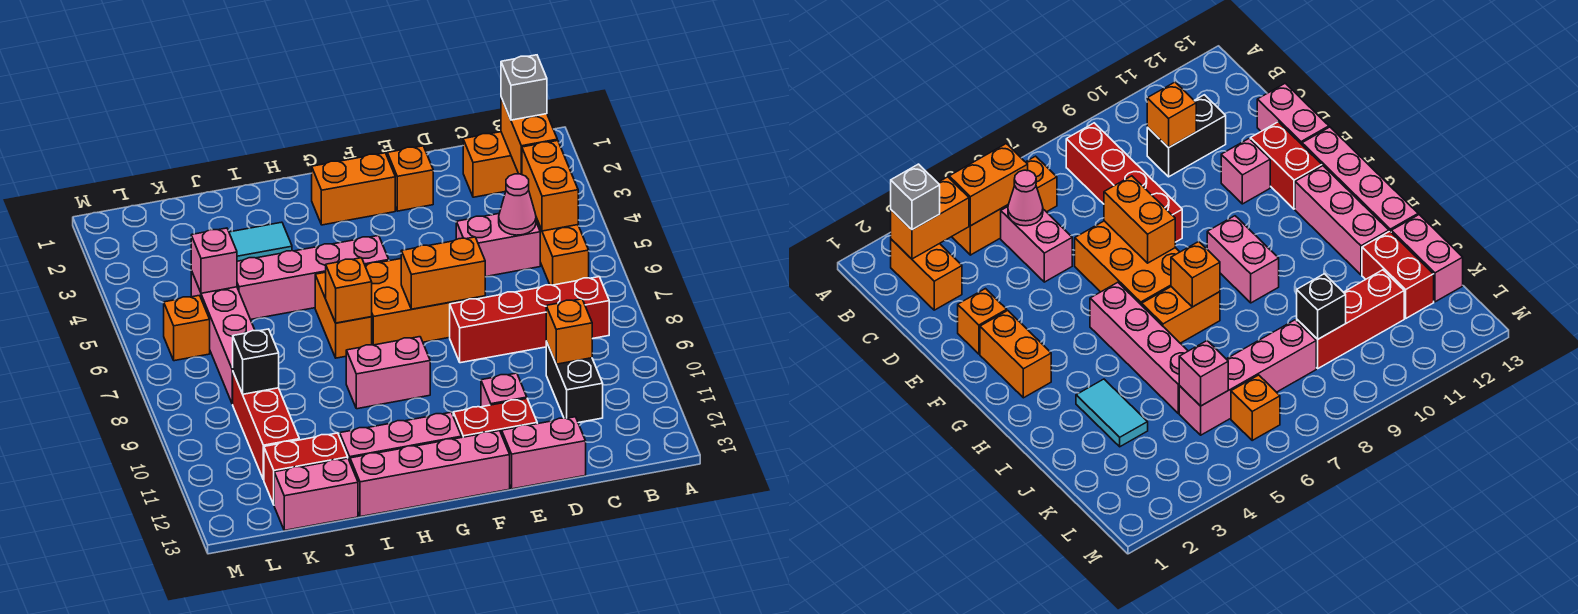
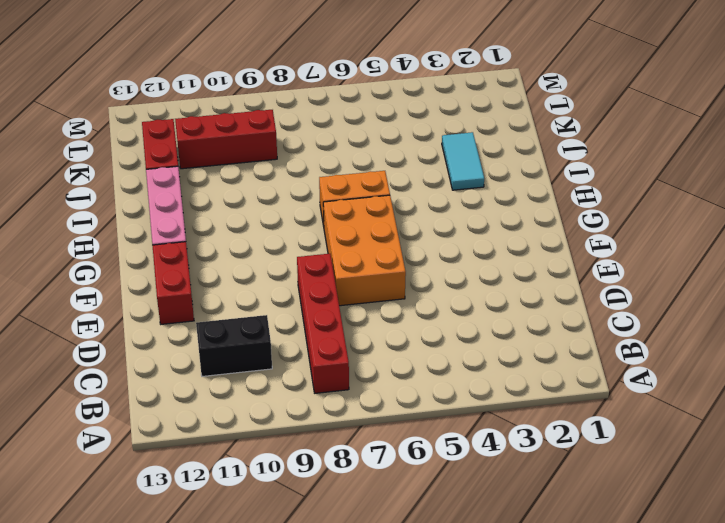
none -> orange 1x2 brick [463,132,518,197]
none -> orange 1x3 brick [536,218,589,285]
none -> pink 1x2 brick [456,214,540,277]
none -> pink 1x2 brick [502,417,586,489]

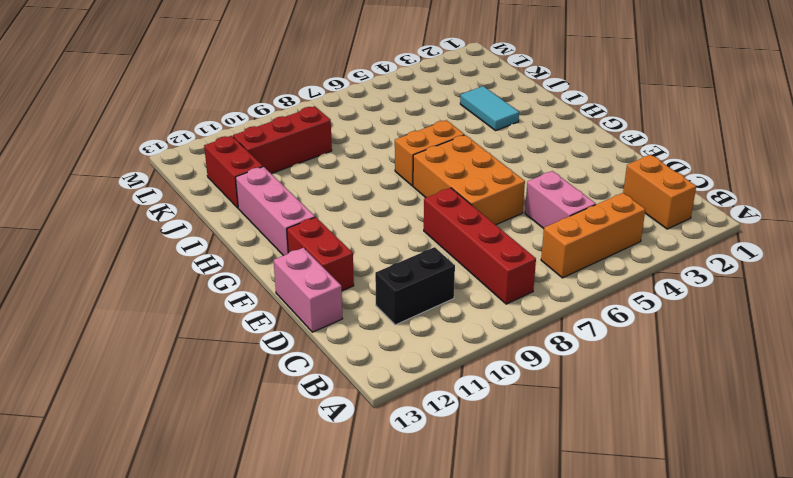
none -> orange 1x1 brick [387,146,433,211]
none -> pink 1x1 brick [481,373,527,407]
none -> orange 1x2 brick [312,153,395,225]
none -> pink 1x4 brick [350,431,510,517]

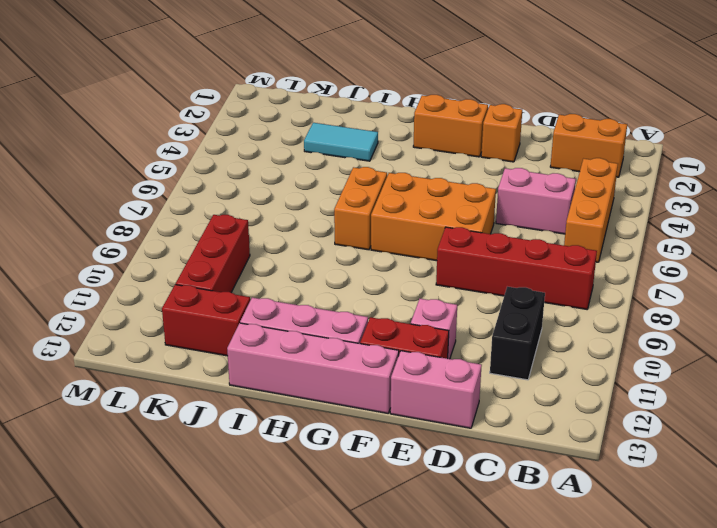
none -> pink 1x4 brick [237,235,389,320]
none -> pink 1x2 brick [346,337,430,409]
none -> pink 1x2 brick [274,458,358,531]
none -> pink 1x4 brick [191,271,255,404]

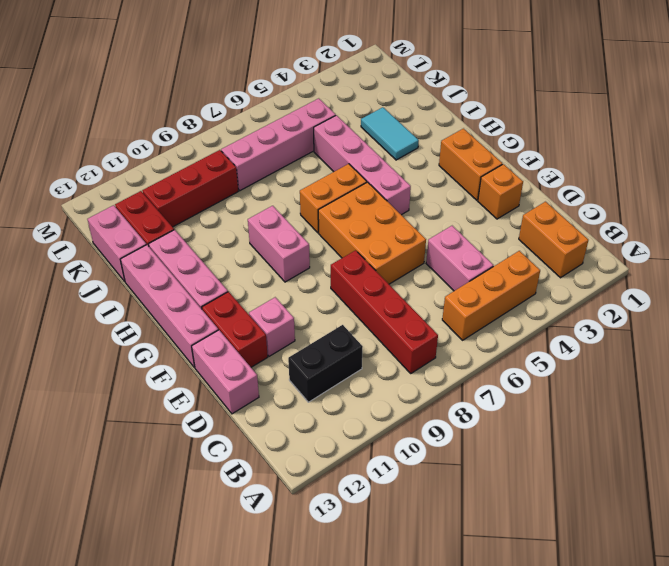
none -> orange 1x1 brick [164,295,210,361]
none -> orange 1x2 brick [501,98,557,175]
none -> orange 1x2 brick [522,140,578,231]
none -> pink 1x1 cone [499,174,536,235]

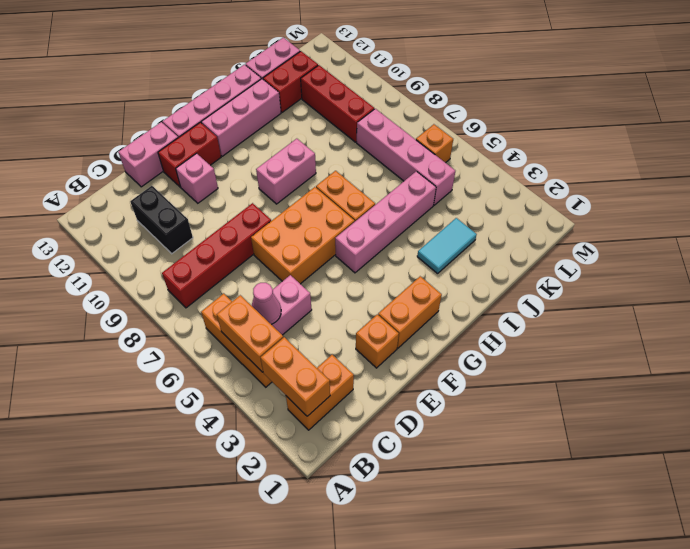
none -> orange 1x1 brick [546,299,592,364]
none -> orange 1x2 brick [401,237,485,309]
none -> orange 1x1 brick [326,258,372,323]
none -> pink 1x1 brick [191,228,237,293]

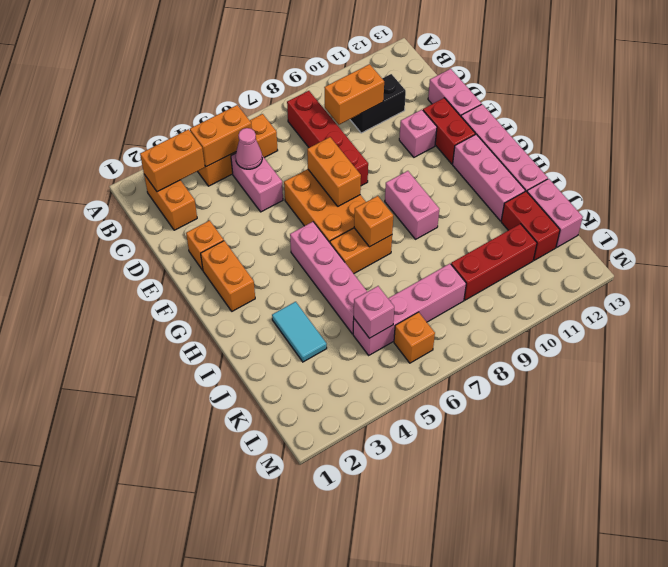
orange 1x2 brick [324,64,384,125] -> orange 1x1 brick [546,299,592,364]
none -> black 1x1 brick [233,329,279,394]
none -> grey 1x1 brick [501,55,547,120]

